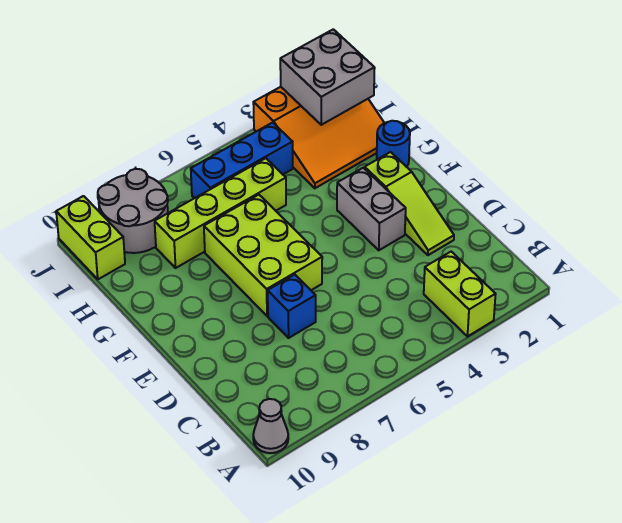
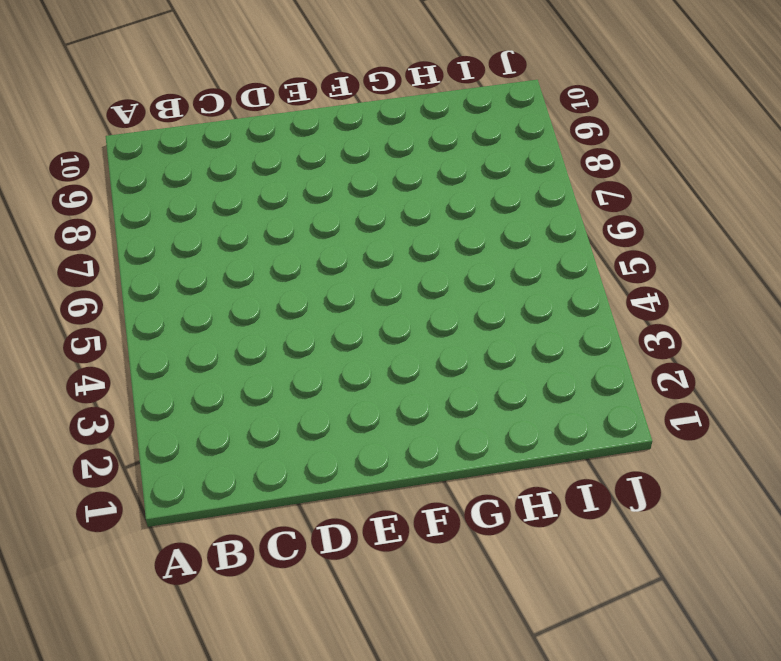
none -> lime 1x2 brick [424,252,496,336]
none -> grey 1x1 cone [253,399,288,453]
none -> lime 1x3 slope [365,152,454,255]

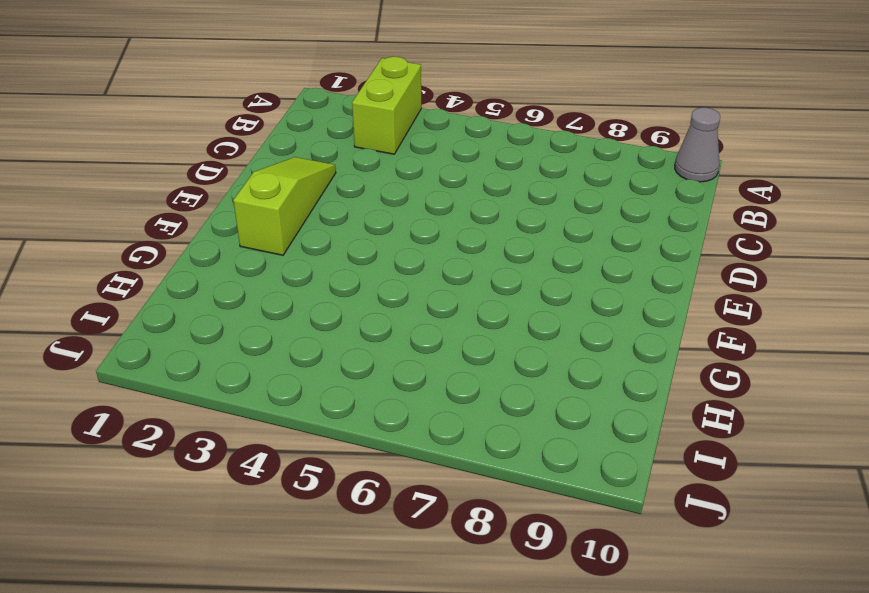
none -> blue 1x1 brick [268,275,316,338]
none -> grey 1x2 brick [337,168,406,250]
none -> lime 2x3 brick [204,195,322,316]

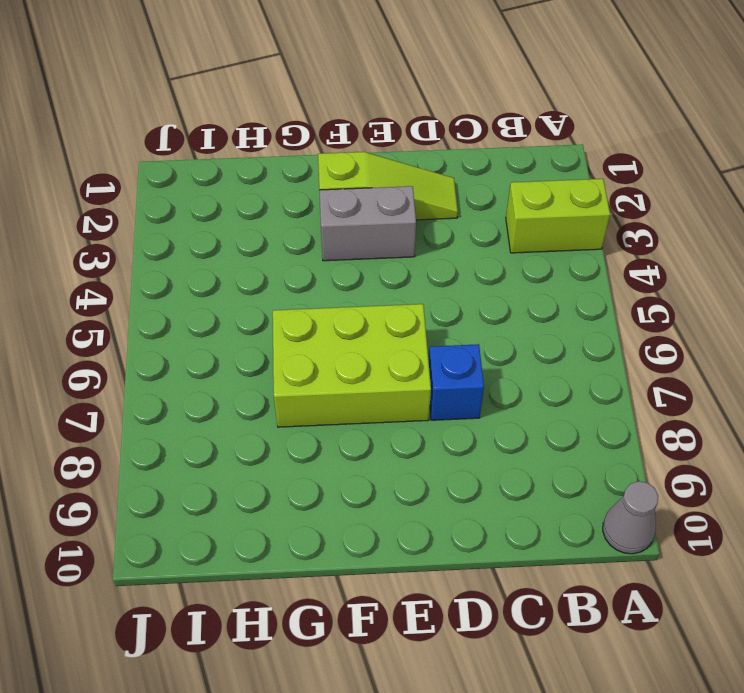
none -> blue 1x1 round brick [377,121,410,167]
none -> orange 3x3 slope [253,87,384,188]
none -> lime 1x4 brick [155,158,286,268]

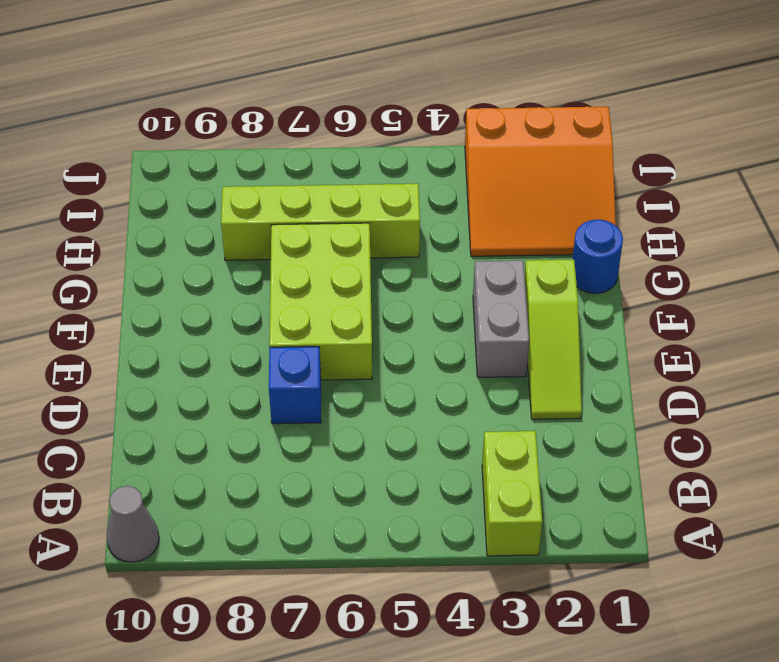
none -> blue 1x3 brick [191,123,293,198]
none -> grey 2x2 round brick [98,169,168,253]
none -> lime 1x2 brick [56,196,125,279]

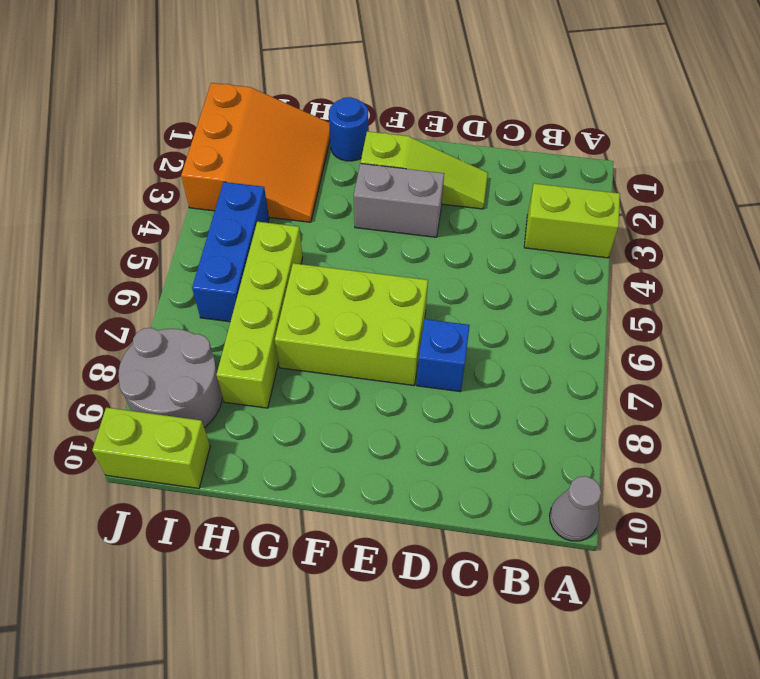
none -> grey 2x2 brick [280,29,375,125]

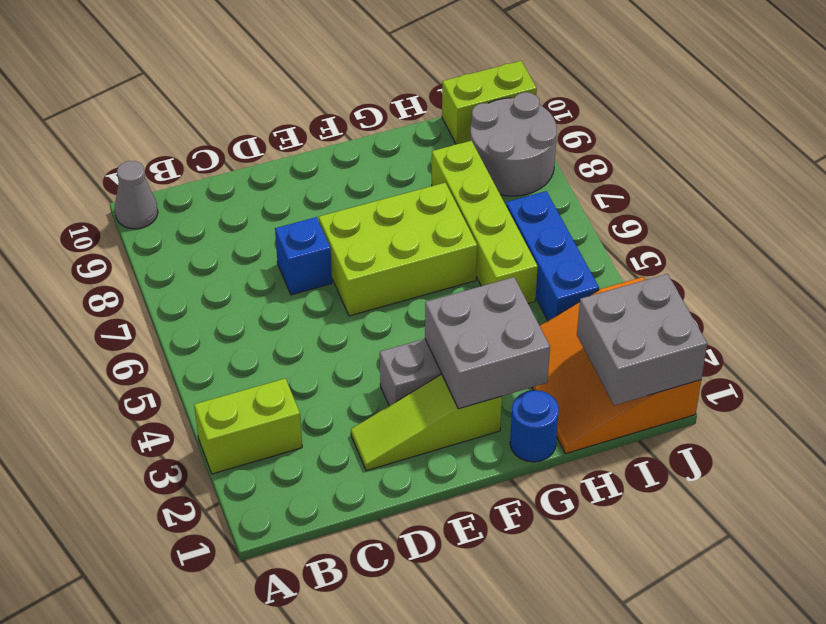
grey 2x2 brick [425,277,550,409] -> none

